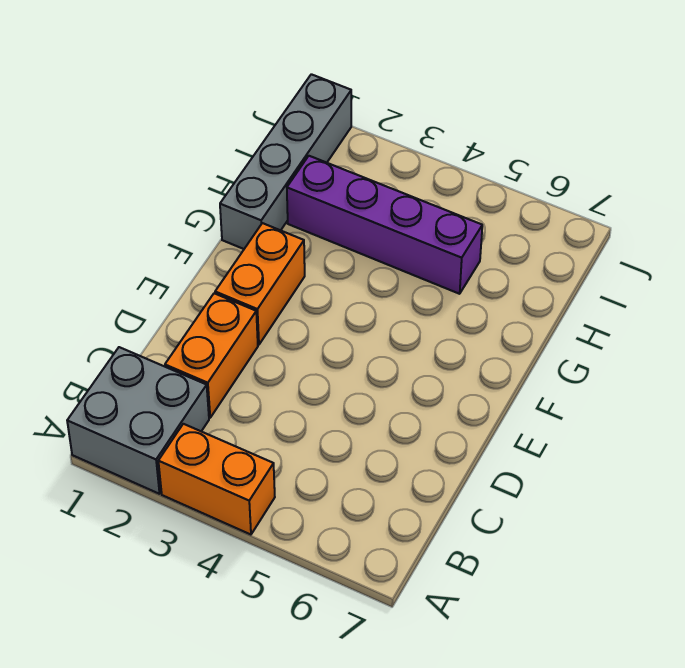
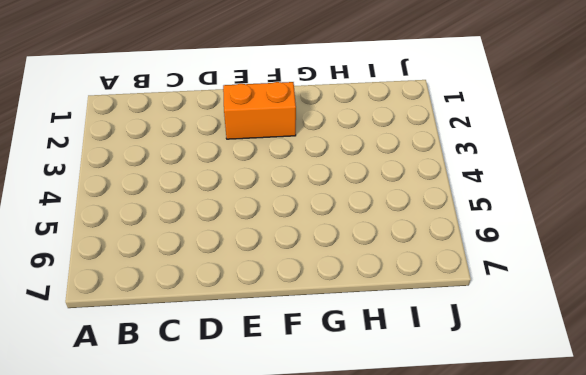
none -> grey 2x2 brick [67,347,209,494]
none -> orange 1x2 brick [158,424,275,535]

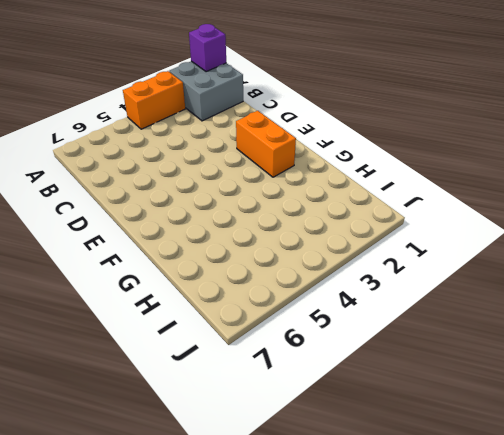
purple 1x1 brick [189,24,226,72] -> none
none -> orange 1x2 brick [165,293,258,418]
none -> grey 1x4 brick [220,74,351,249]

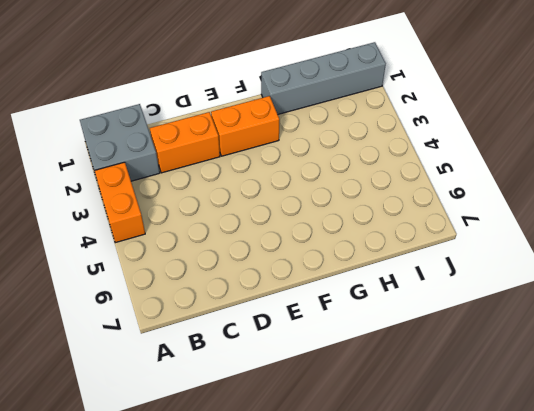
none -> purple 1x4 brick [287,156,482,294]

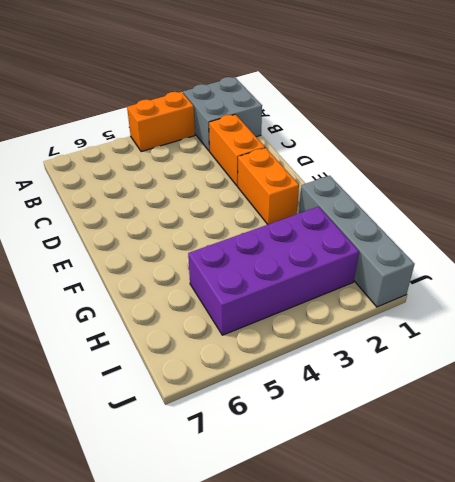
purple 2x4 brick [188,207,359,335] -> purple 1x4 brick [287,156,482,294]

